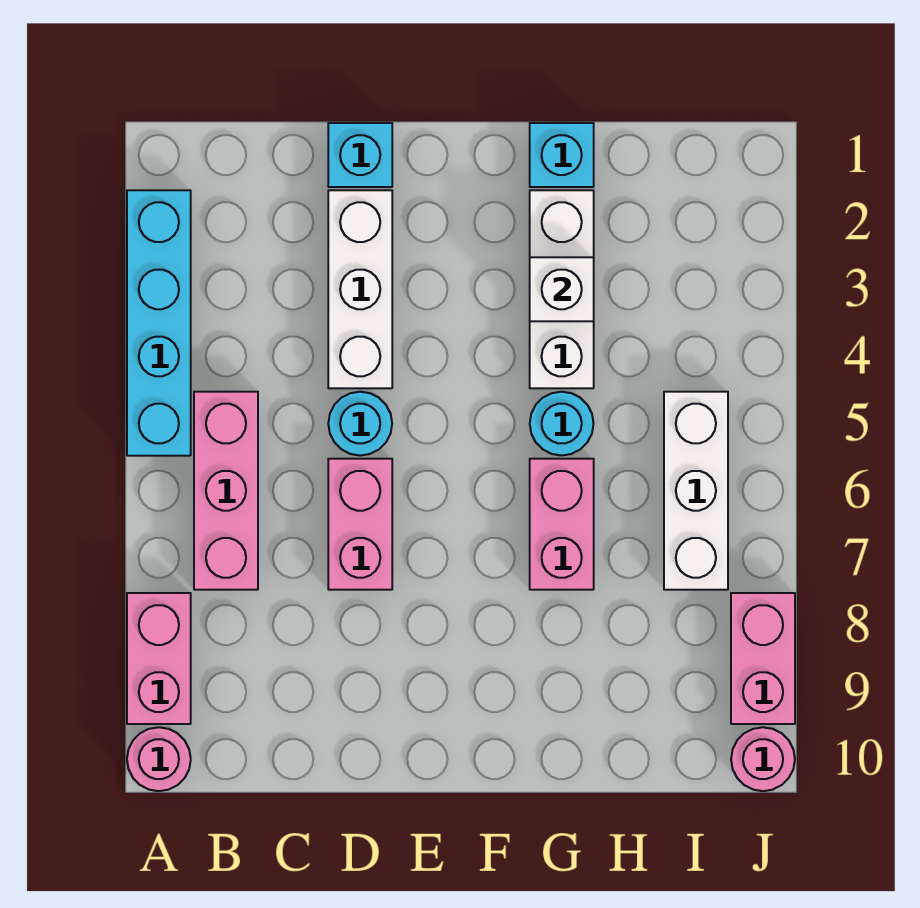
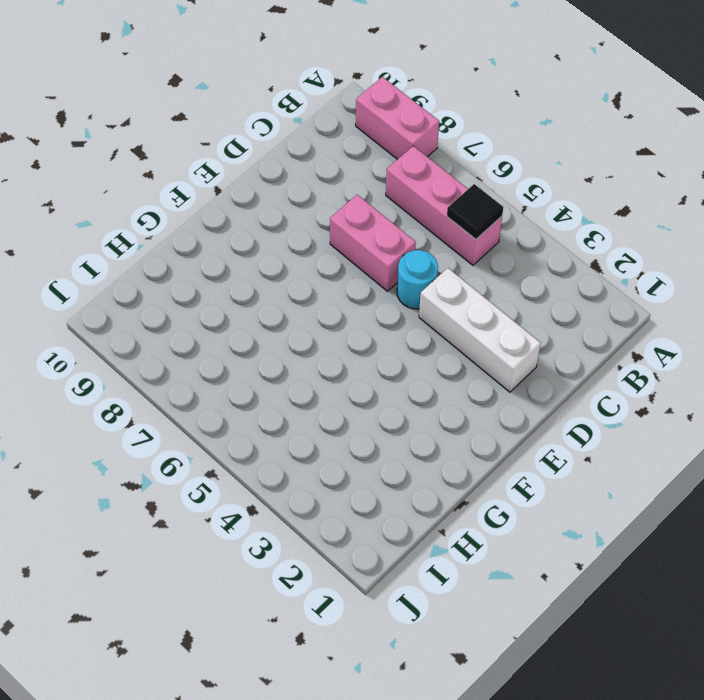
black 1x1 tile [447,184,503,239] -> none
none -> cyan 1x4 brick [127,190,191,456]
none -> pink 1x1 round brick [127,727,191,791]
none -> cyan 1x1 brick [328,123,392,187]

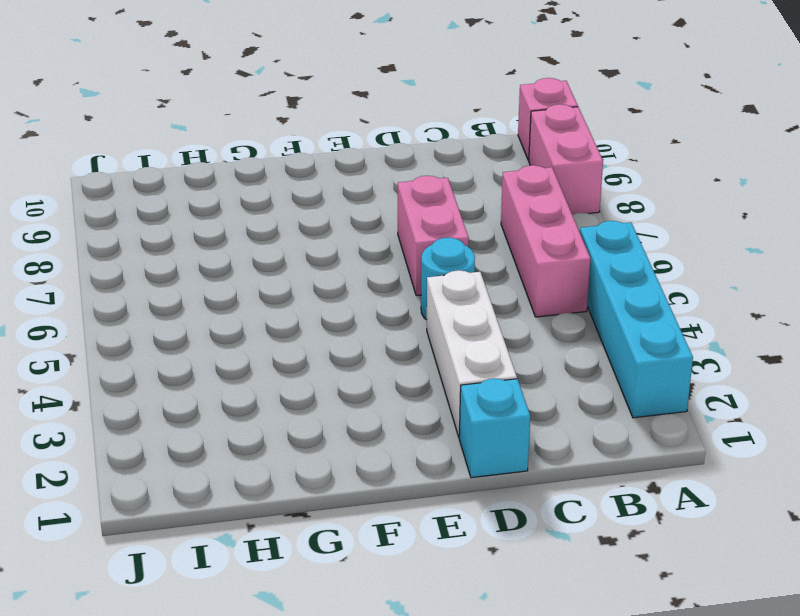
pink 1x1 brick [518,78,578,161] -> pink 1x1 round brick [127,727,191,791]
none -> cyan 1x1 brick [530,123,594,187]
none -> white 1x3 brick [530,190,594,388]
none -> cyan 1x1 round brick [530,392,594,456]

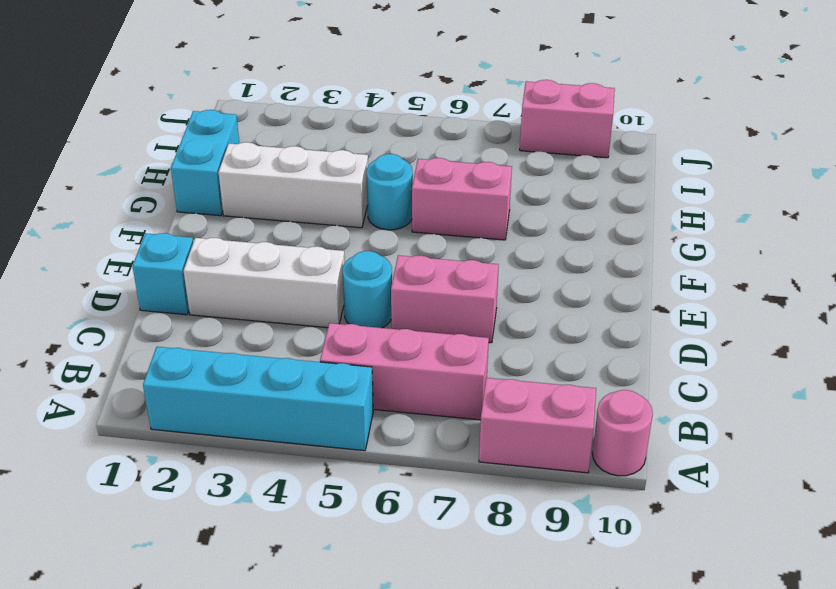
cyan 1x2 brick [171,110,239,216] -> cyan 1x1 brick [530,123,594,187]
none -> white 1x3 brick [664,392,728,590]
none -> pink 1x1 round brick [731,727,795,791]
none -> white 1x1 brick [530,257,594,321]

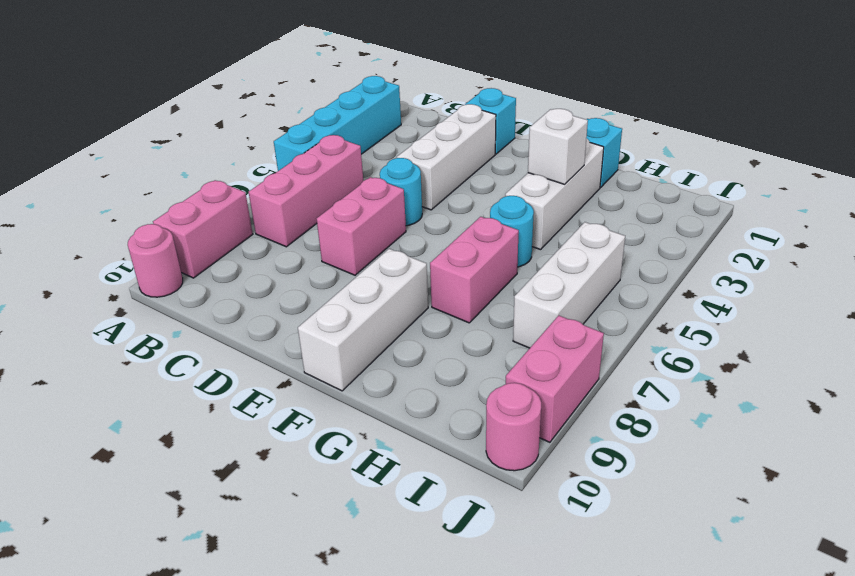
white 1x3 brick [298,249,428,391] -> none

